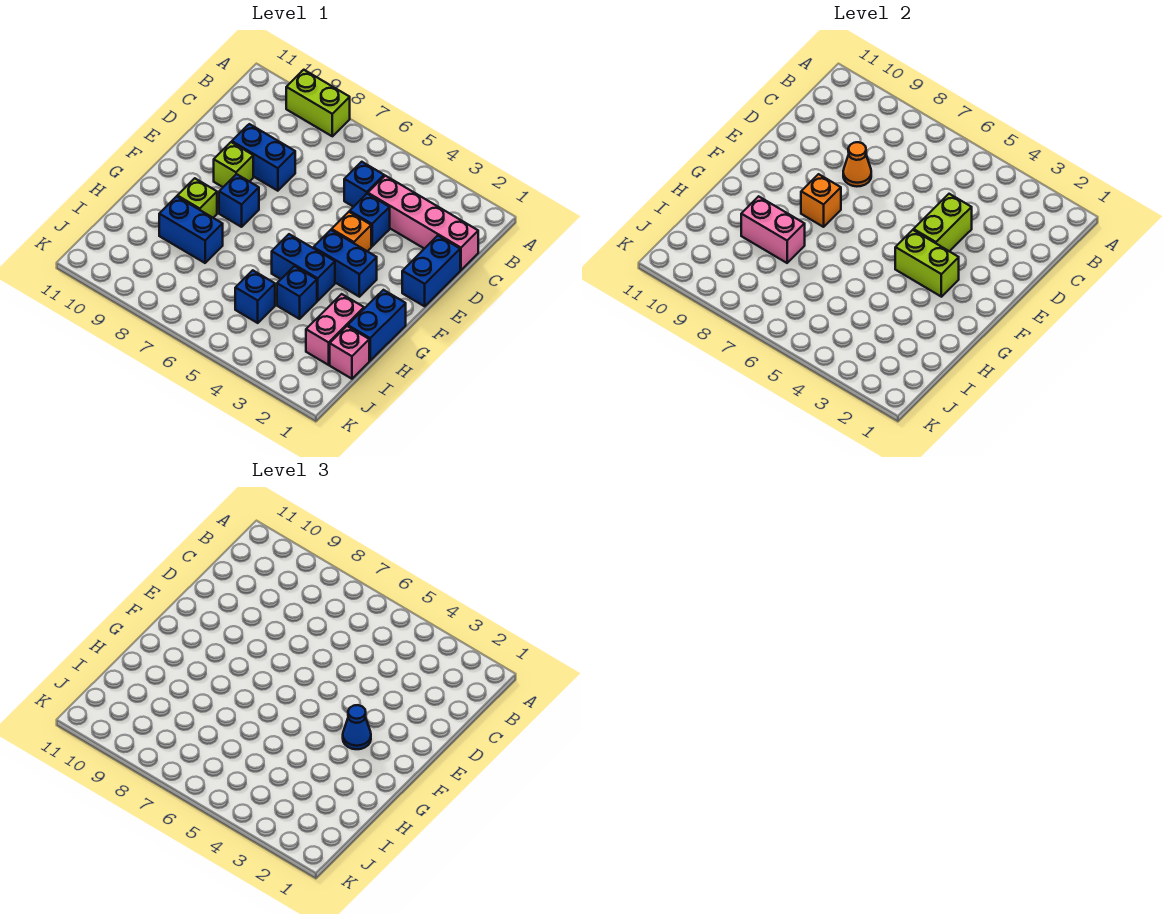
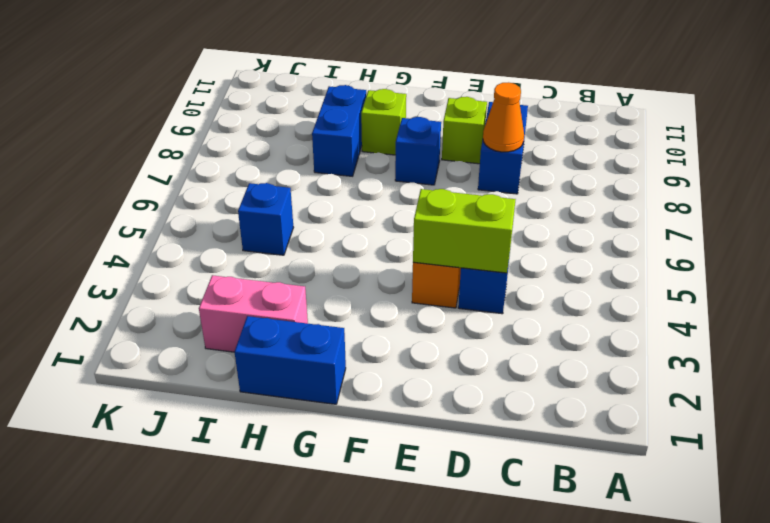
none -> lime 1x2 brick [286,70,350,136]
none -> pink 1x4 brick [368,176,478,270]
none -> blue 1x1 brick [344,162,384,207]

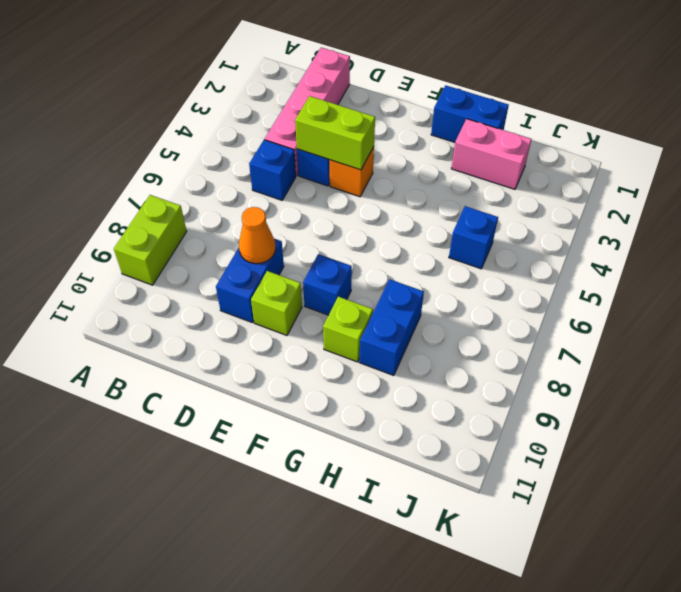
none -> blue 1x2 brick [402,236,460,306]
none -> blue 1x2 brick [313,230,377,297]
none -> blue 1x2 brick [272,234,335,301]

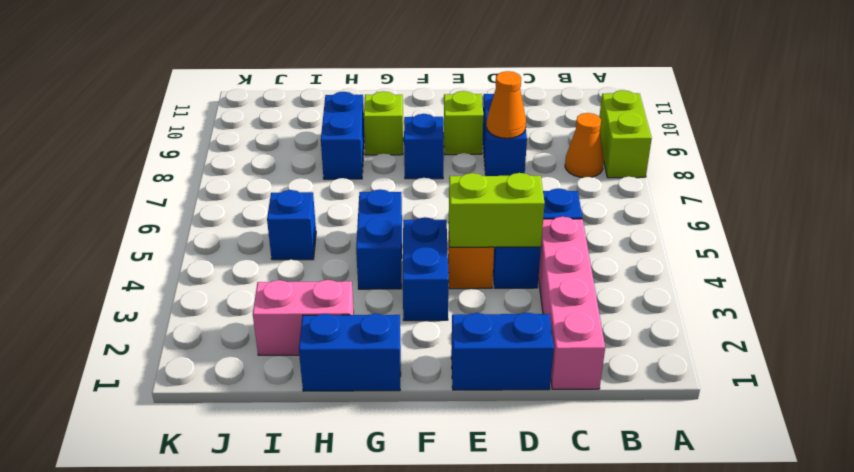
orange 1x1 cone [565,113,604,178] -> none
none -> blue 1x1 brick [277,266,317,319]
none -> pink 1x1 brick [330,326,369,379]
none -> lime 1x2 brick [895,230,959,297]

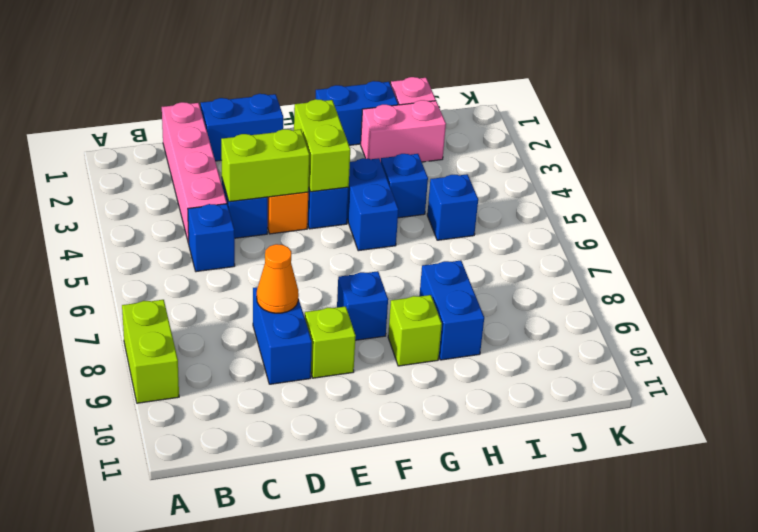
none -> orange 1x1 brick [801,174,841,227]
none -> pink 1x2 brick [741,196,805,263]
none -> blue 1x1 cone [343,705,371,749]

